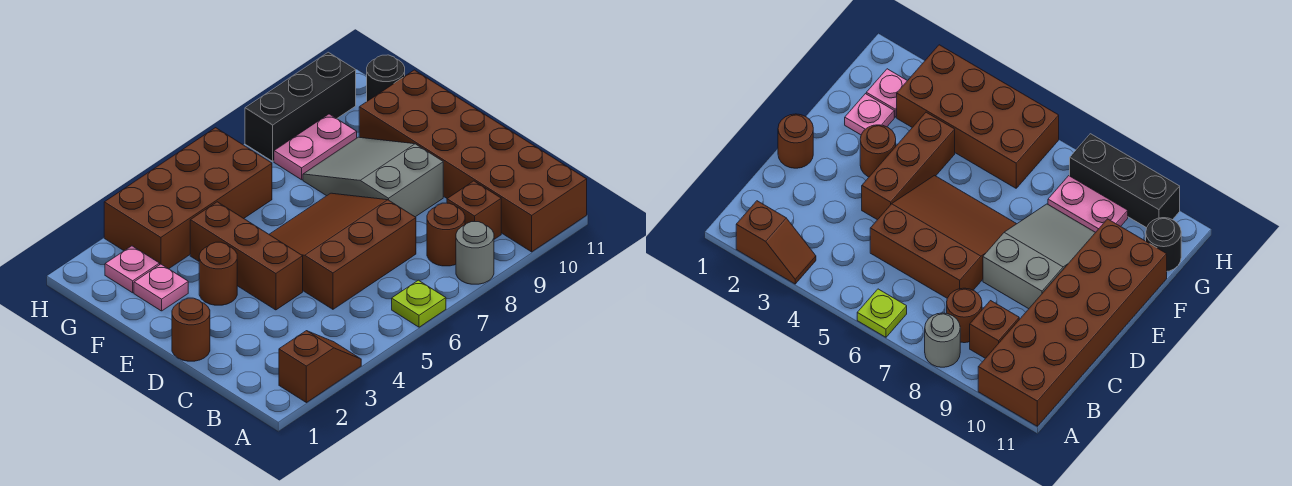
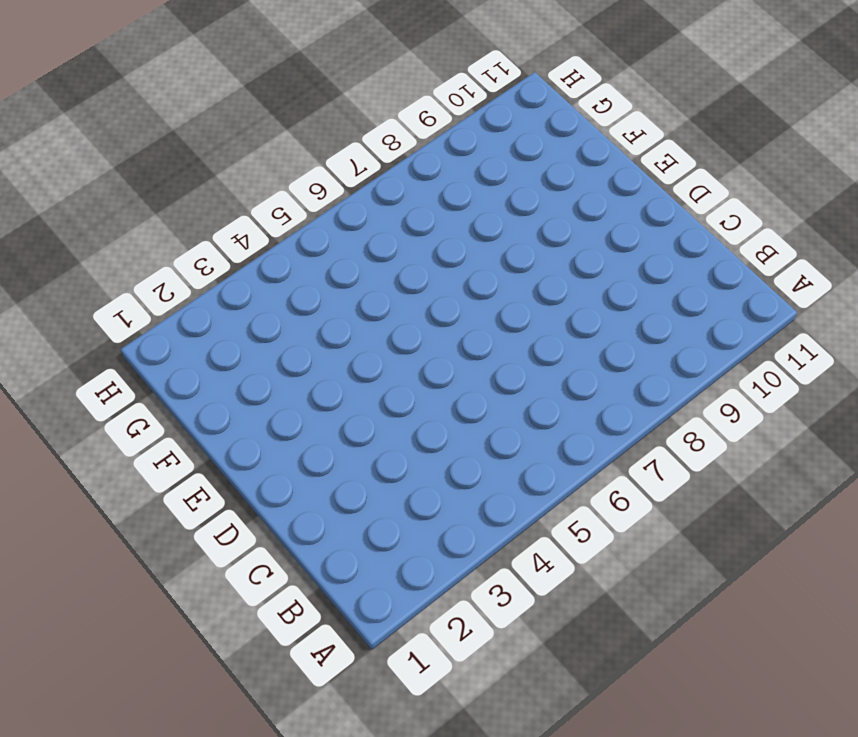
none -> brown 1x2 slope [279,331,361,403]
none -> lime 1x1 plate [392,280,446,327]
none -> grey 1x1 round brick [456,222,494,284]

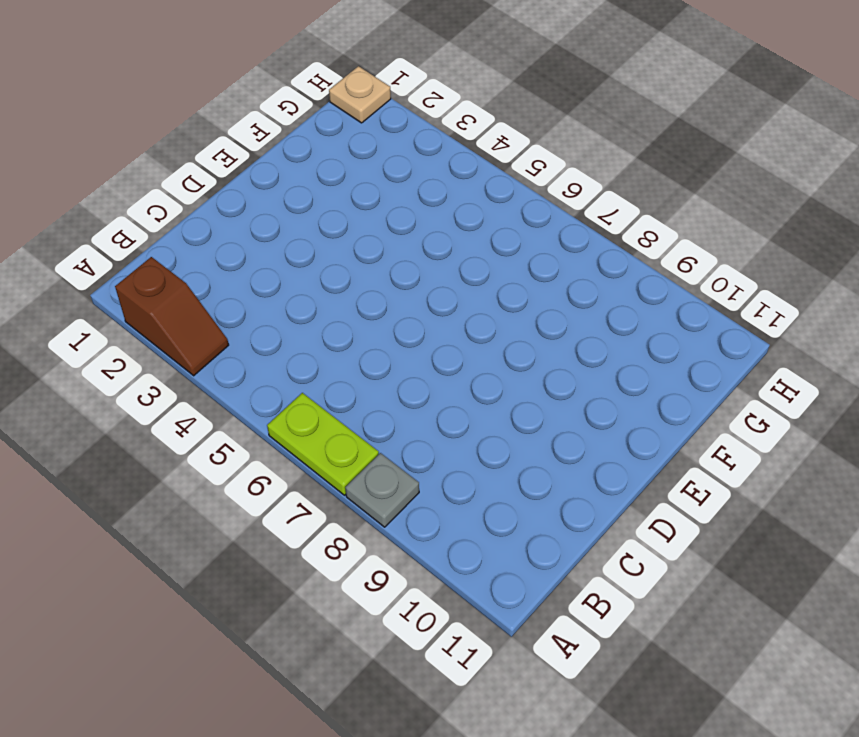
lime 1x2 plate [267,393,379,495] -> lime 1x1 plate [392,280,446,327]
grey 1x1 plate [345,453,419,527] -> grey 1x1 round brick [456,222,494,284]
tan 1x1 plate [329,66,391,123] -> none
none -> brown 2x6 brick [359,70,587,252]
none -> brown 1x1 round brick [427,203,465,266]
none -> brown 1x1 brick [447,181,501,239]

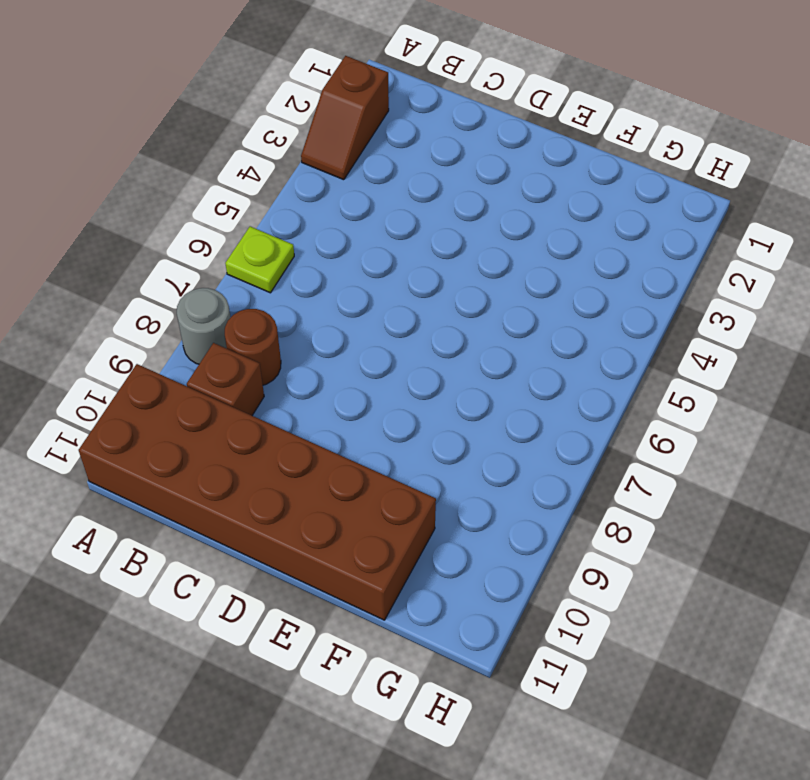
none -> brown 3x3 slope [269,193,416,309]
none -> brown 1x1 round brick [172,298,210,361]
none -> brown 1x3 brick [190,202,303,310]

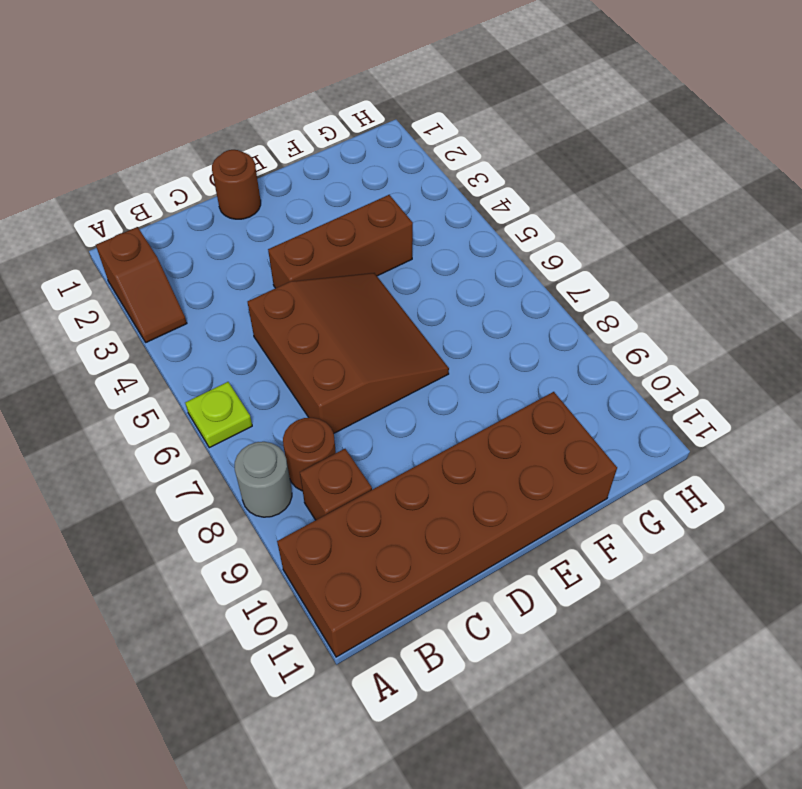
none -> grey 2x3 slope [303,137,443,217]
none -> brown 1x1 round brick [199,242,237,305]
none -> pink 1x1 plate [134,264,188,311]

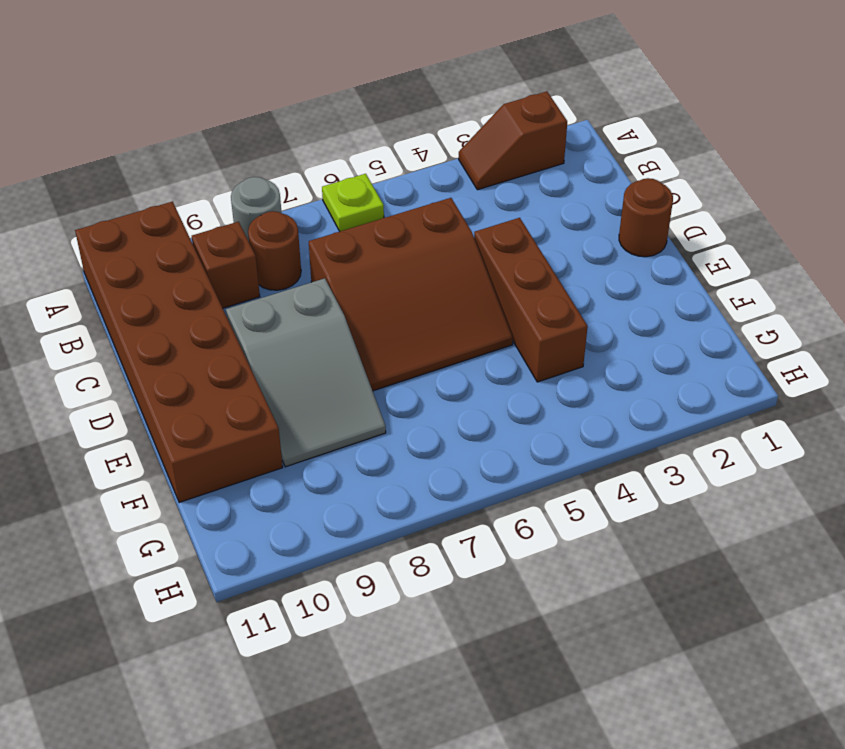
none -> brown 1x1 round brick [199,242,237,305]
none -> pink 1x1 plate [134,264,188,311]
none -> pink 1x1 plate [105,246,160,293]

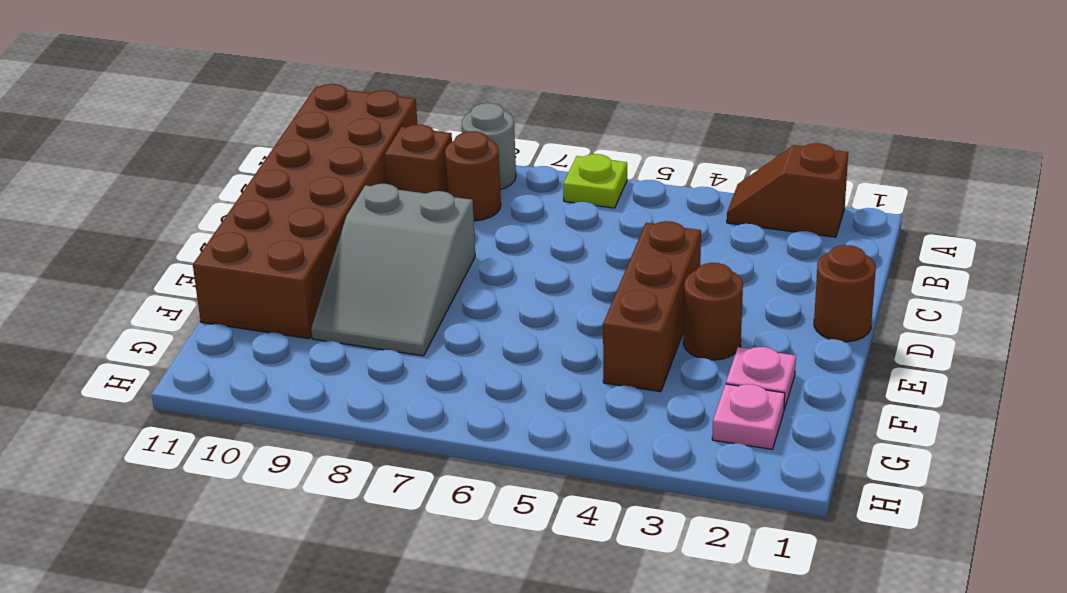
none -> brown 3x3 slope [269,193,416,309]
none -> brown 2x4 brick [104,128,272,269]
none -> pink 1x2 plate [274,114,357,180]

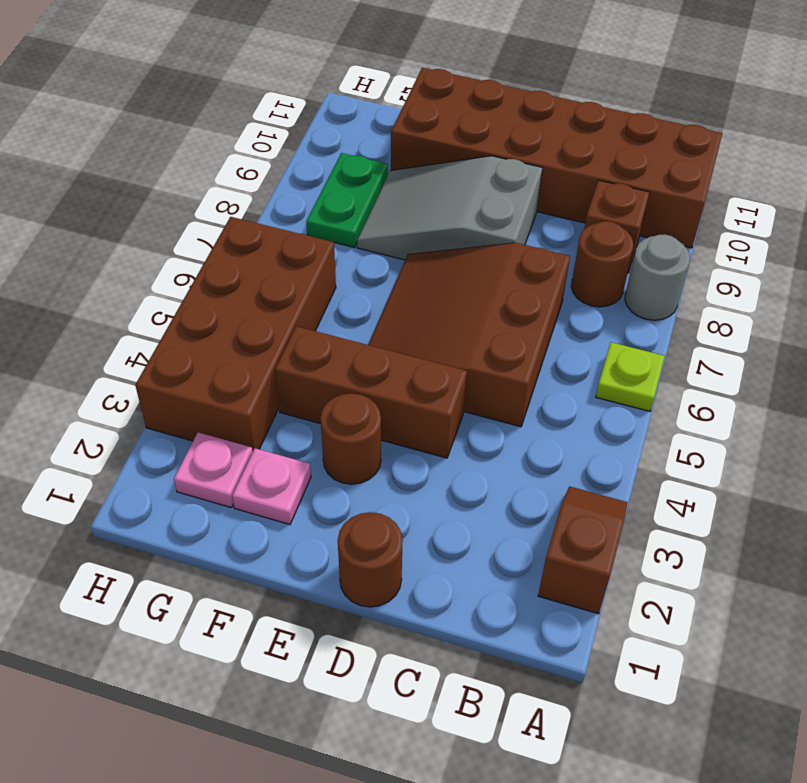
green 1x2 plate [306,153,388,248] -> pink 1x2 plate [274,114,357,180]
none -> black 1x1 round brick [367,55,405,101]
none -> black 1x3 brick [245,52,356,161]

